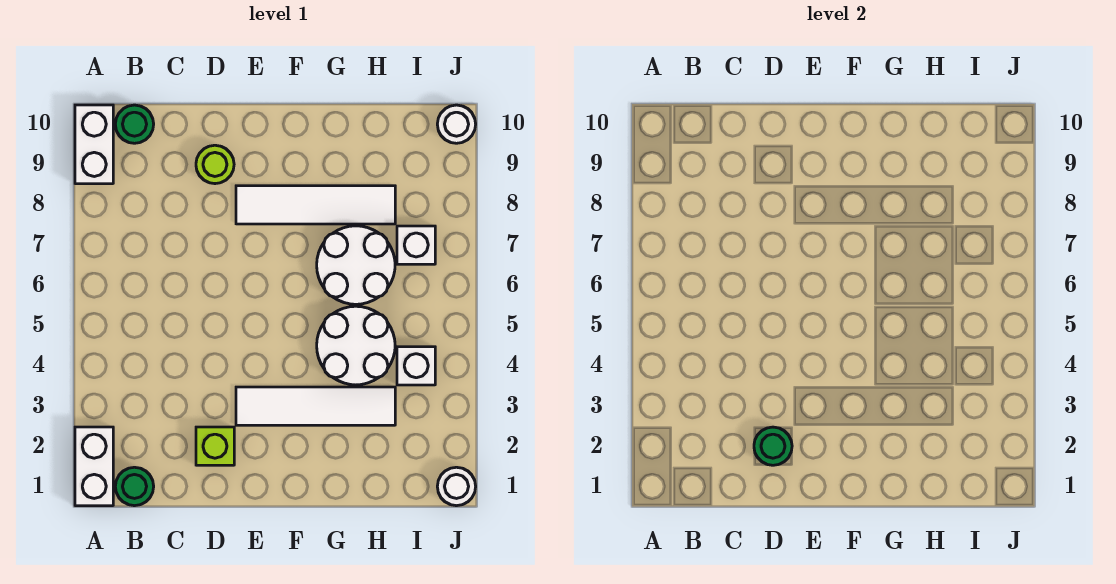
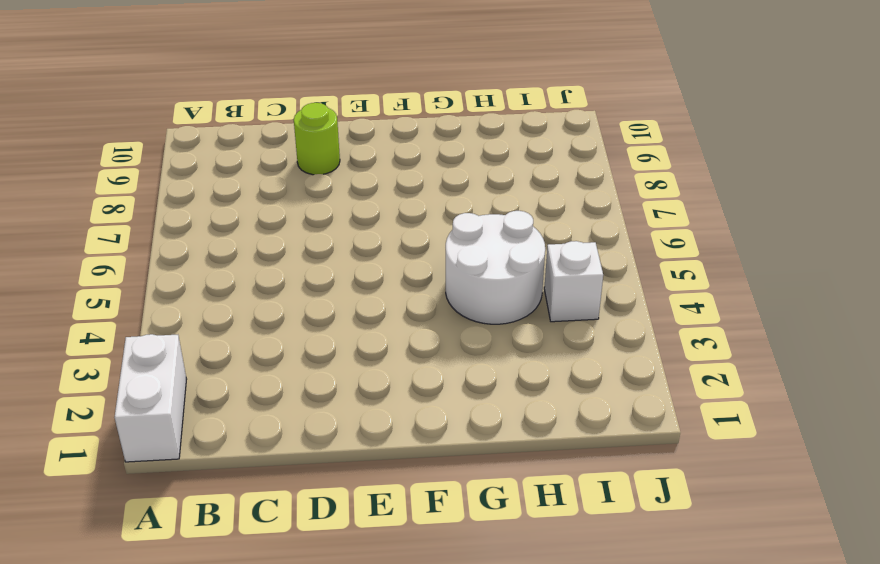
none -> white 1x2 brick [75,105,113,184]
none -> green 1x1 round brick [115,467,154,506]
none -> green 1x1 round brick [115,105,154,143]

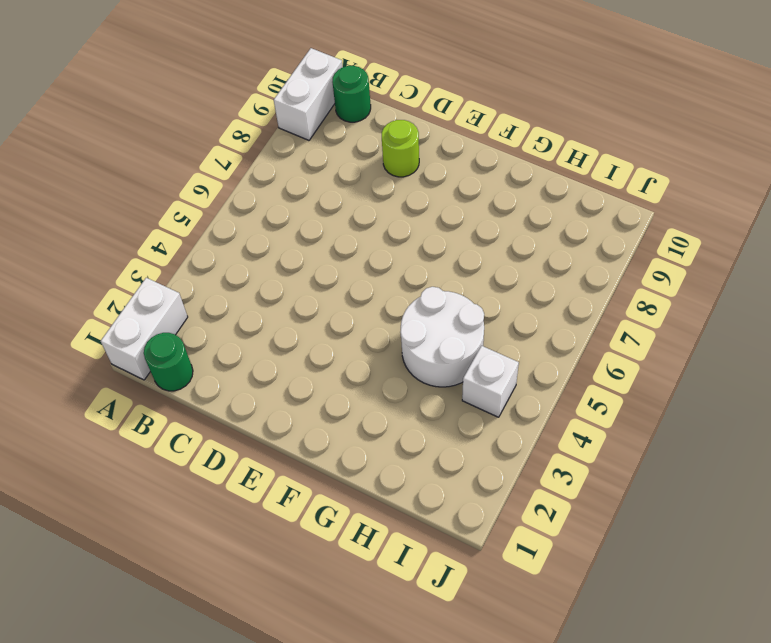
none -> lime 1x1 brick [196,427,234,465]
none -> white 1x4 tile [236,387,395,425]
none -> white 1x4 tile [236,186,395,224]

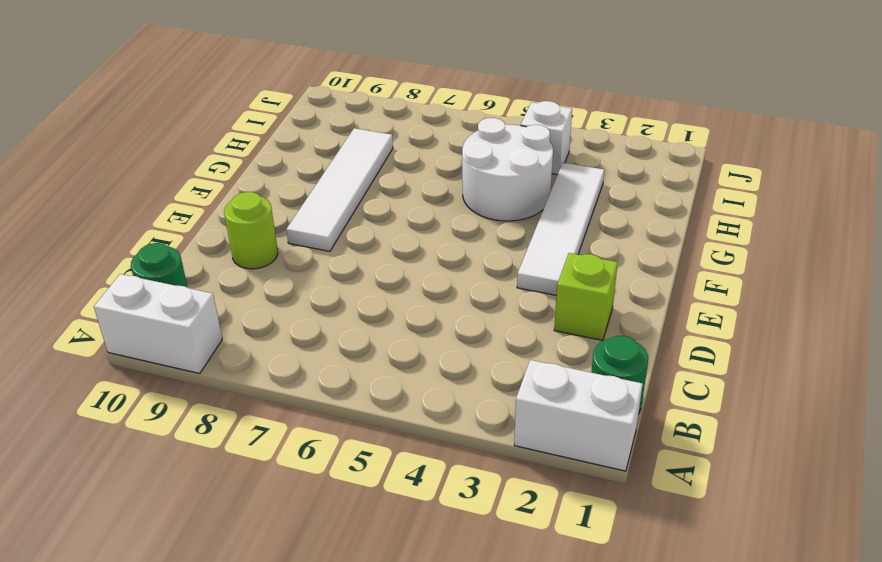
none -> white 2x2 round brick [317,226,395,304]
none -> white 1x1 brick [397,226,435,264]
none -> white 1x1 round brick [437,467,476,506]

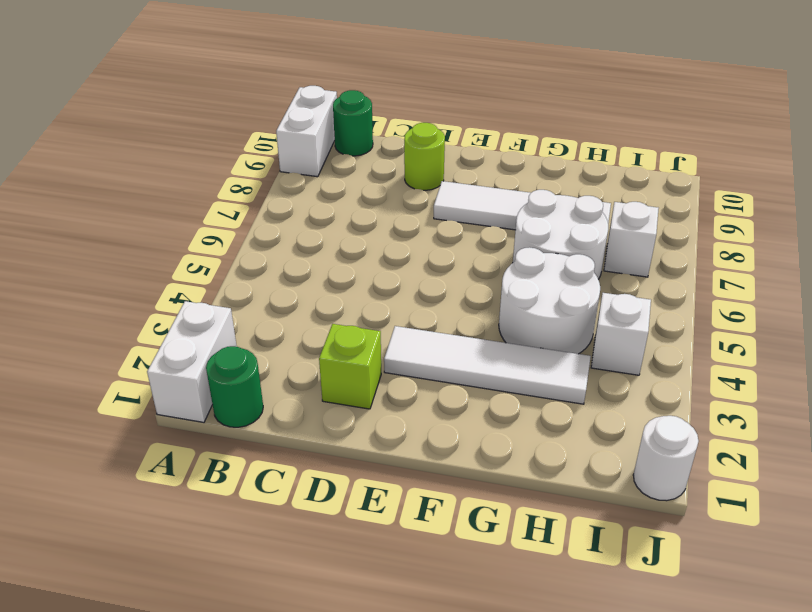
none -> white 1x1 round brick [437,105,476,143]
none -> green 1x1 round brick [754,427,792,465]

